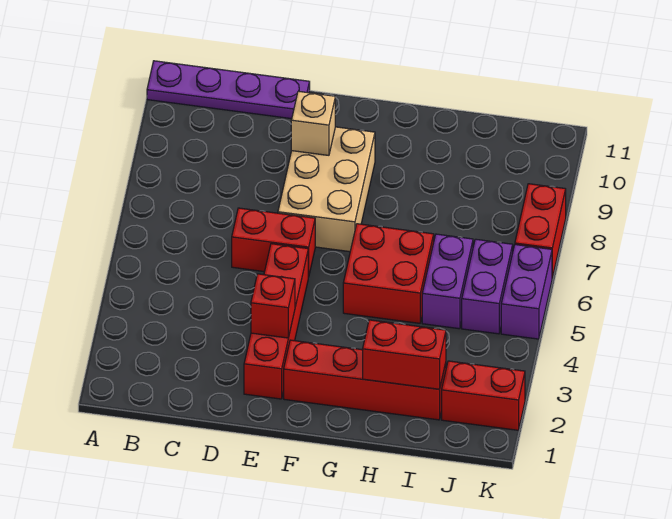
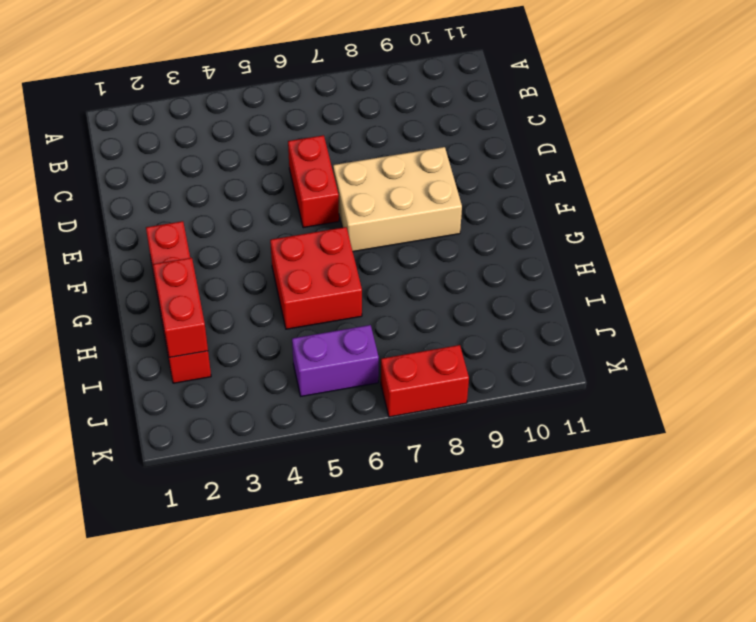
none -> purple 1x4 plate [147,61,310,119]
none -> red 1x4 brick [244,244,308,399]
none -> purple 1x2 brick [422,234,473,329]

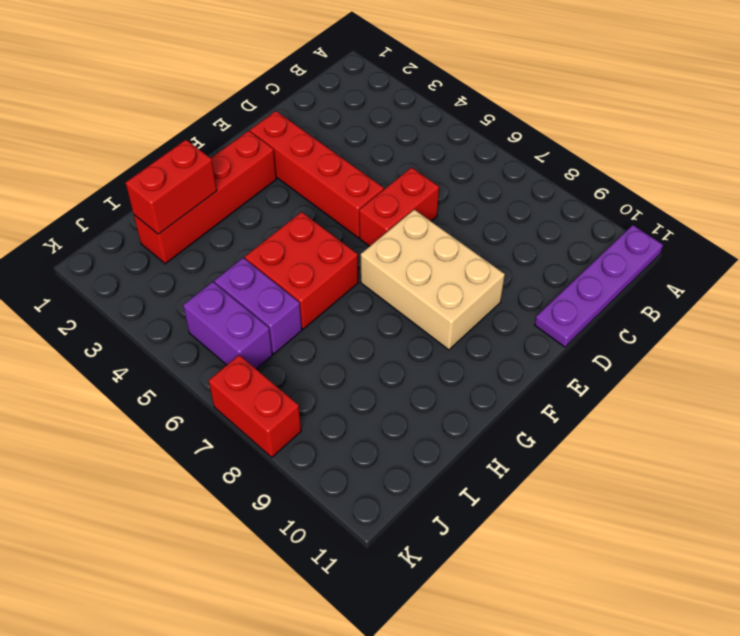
none -> red 1x2 brick [442,361,525,430]
none -> purple 1x2 brick [501,245,552,339]
none -> red 1x1 brick [251,274,295,338]

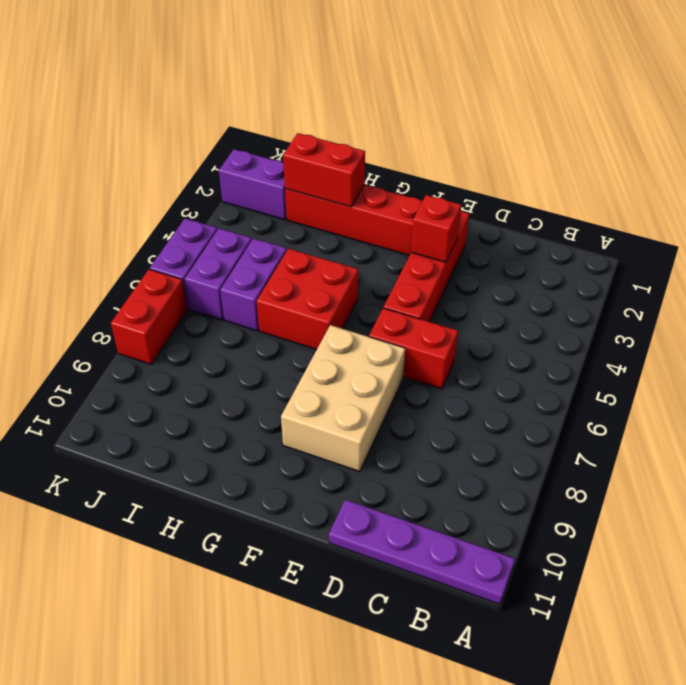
purple 1x2 brick [219,149,287,220] -> red 1x2 brick [442,361,525,430]
none -> tan 1x1 brick [291,91,335,155]

